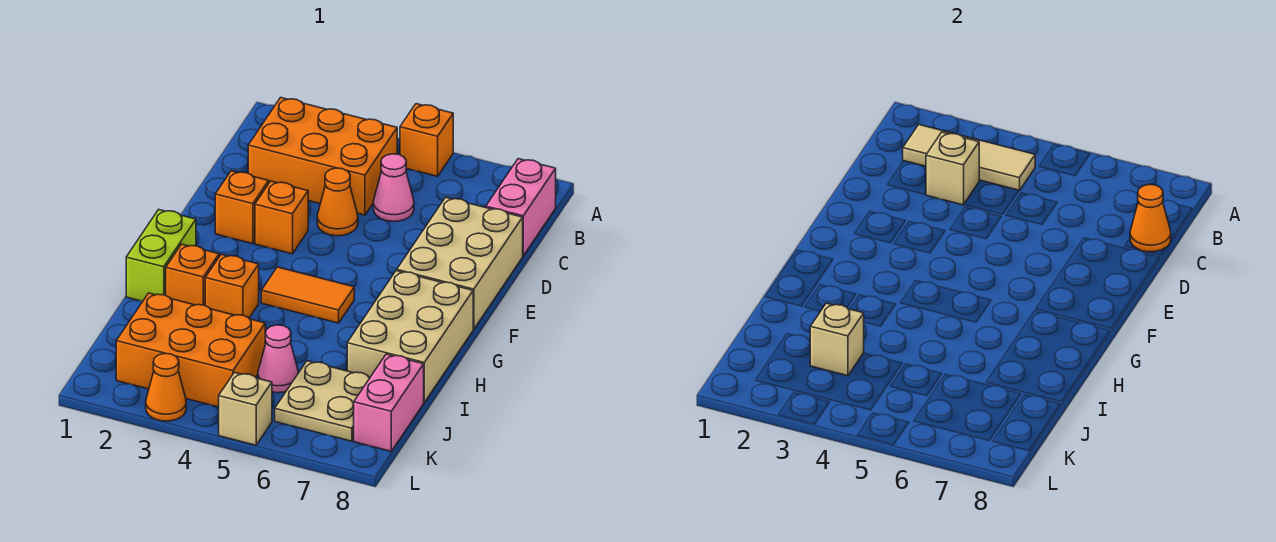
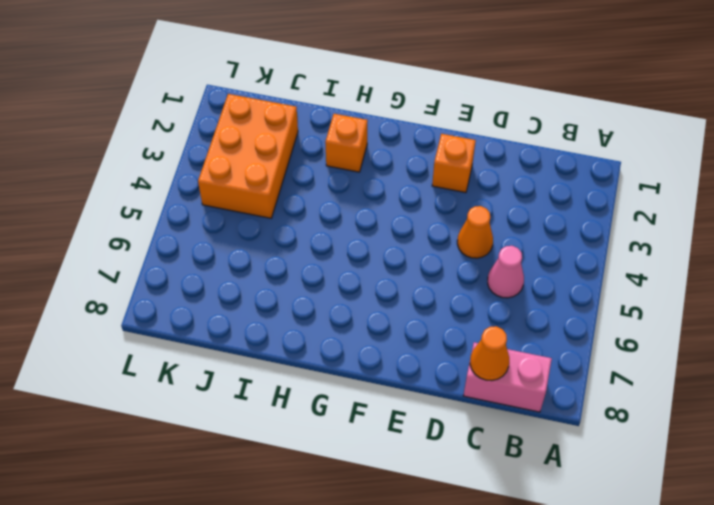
none -> orange 1x1 brick [400,104,453,176]
none -> orange 2x3 brick [248,98,397,215]
none -> tan 2x3 brick [397,197,523,329]

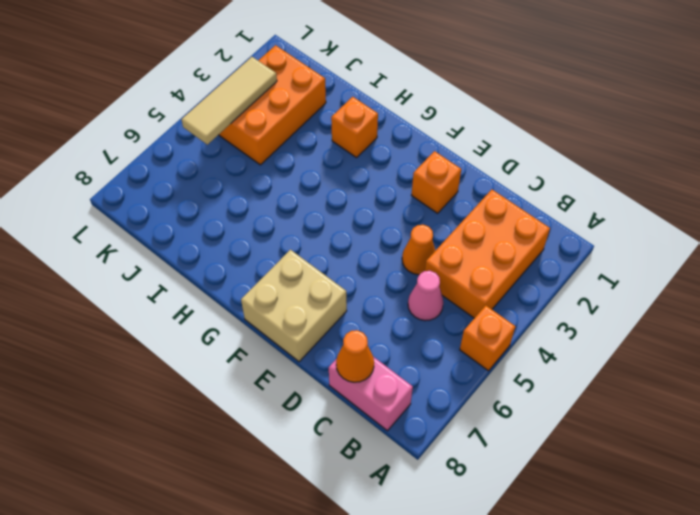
tan 2x2 brick [241,250,347,362] -> tan 2x3 brick [397,197,523,329]
tan 1x3 tile [181,57,277,145] -> tan 1x3 tile moved to [903,125,1035,191]
none -> orange 1x1 brick [255,181,308,254]
none -> lime 1x2 brick [126,210,196,301]
none -> orange 1x2 tile [261,267,354,323]

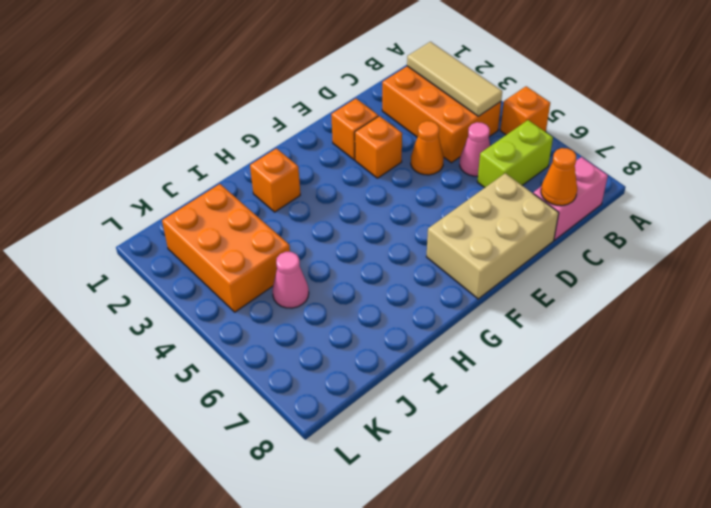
lime 1x2 brick [477,120,553,188] -> lime 1x2 brick moved to [126,210,196,301]
none -> orange 1x2 tile [261,267,354,323]
none -> tan 2x3 brick [347,271,473,402]
none -> orange 1x1 brick [205,254,259,318]

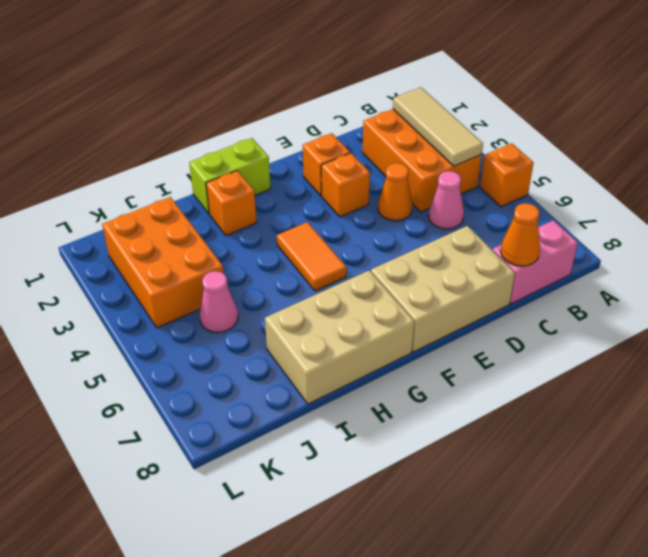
none -> orange 1x1 brick [205,254,259,318]
none -> tan 2x2 plate [275,361,370,441]
none -> pink 1x2 brick [354,354,424,451]

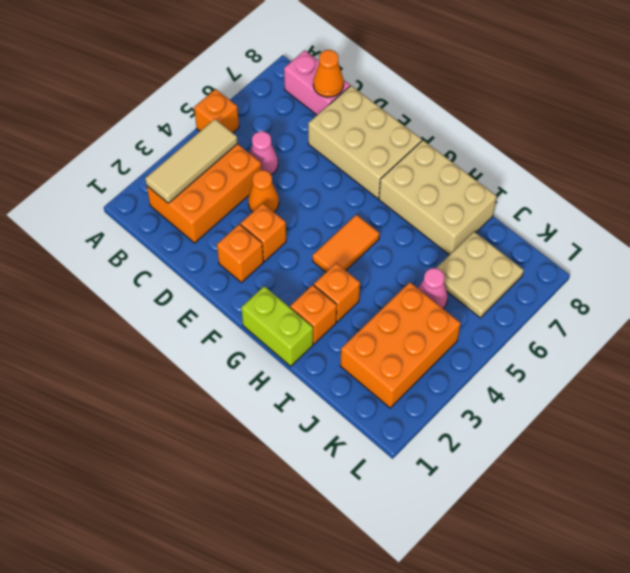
none -> pink 1x2 brick [354,354,424,451]
none -> orange 1x1 cone [146,354,186,421]
none -> tan 1x1 brick [219,373,272,445]

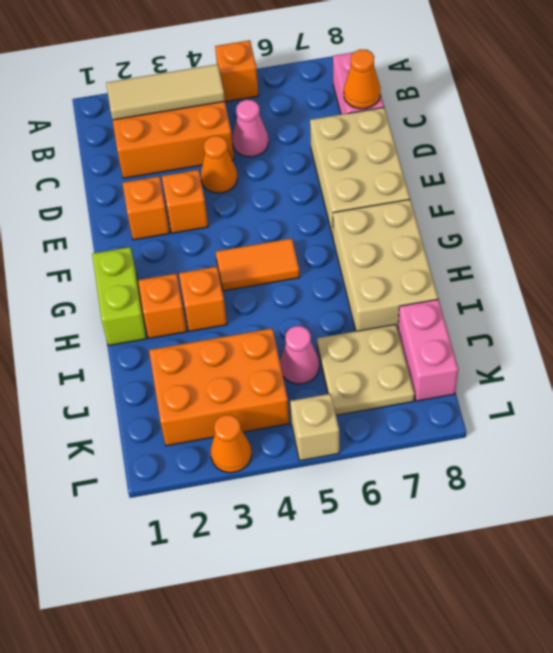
none -> tan 1x1 brick [926,132,979,205]
none -> tan 1x1 brick [810,303,864,376]

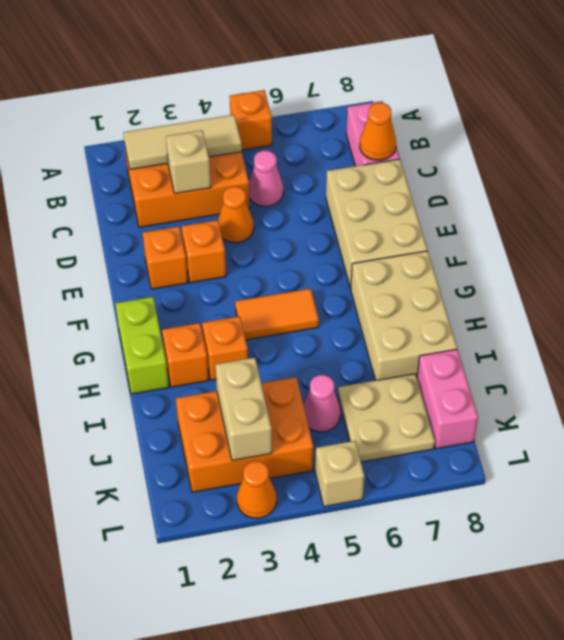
tan 1x2 brick [215,358,272,461] -> tan 1x1 brick [810,303,864,376]

